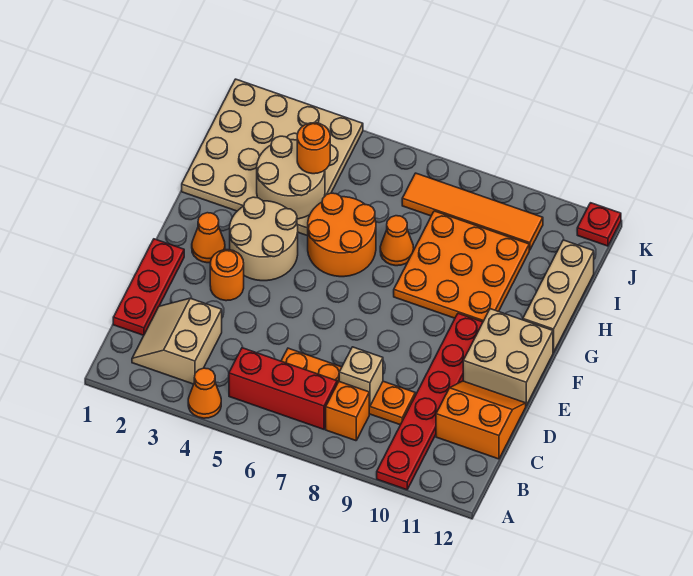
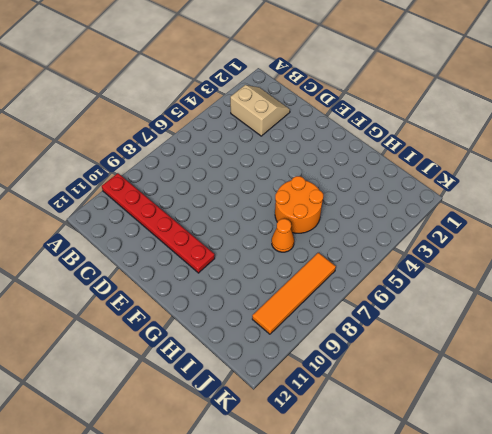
none -> orange 1x1 cone [188,368,221,418]
none -> red 1x3 brick [229,348,337,429]
none -> orange 1x1 brick [326,382,369,441]

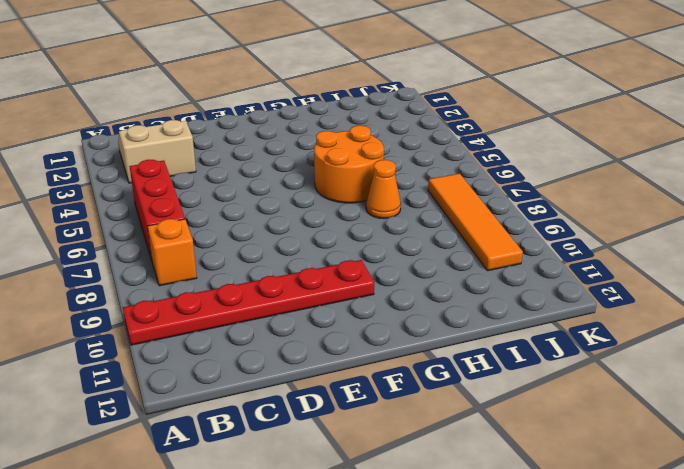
none -> orange 1x1 cone [188,368,221,418]
none -> red 1x3 plate [113,239,184,335]
none -> orange 1x4 plate [281,348,415,425]

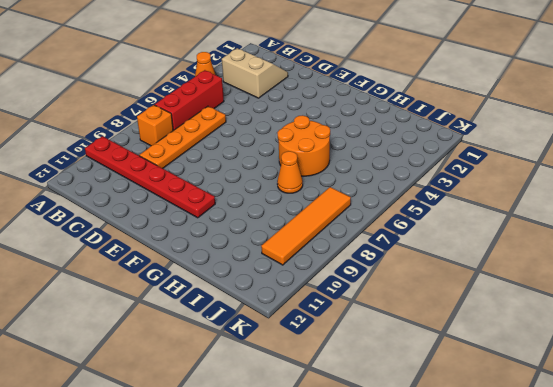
none -> red 1x3 plate [113,239,184,335]
none -> orange 2x2 slope [436,381,526,459]
none -> orange 1x1 round brick [210,250,244,301]

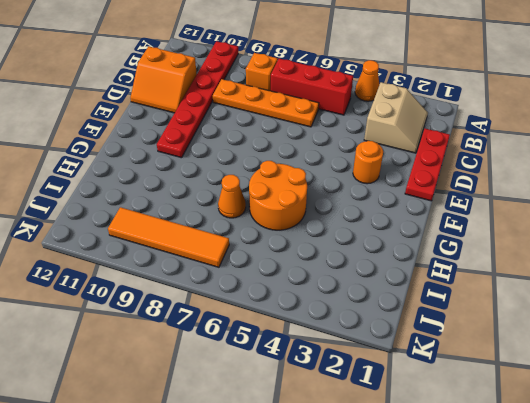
none -> tan 2x2 brick [463,309,553,405]
none -> orange 1x1 cone [192,213,225,263]
none -> tan 2x2 round brick [230,197,298,281]

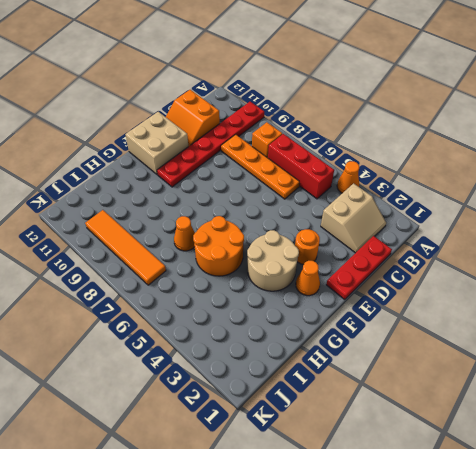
none -> orange 3x3 plate [394,211,529,322]
none -> tan 1x3 brick [523,240,594,353]
none -> tan 4x4 plate [182,79,363,236]

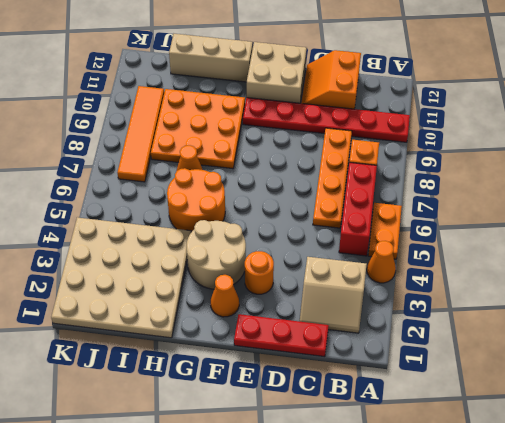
orange 1x2 plate [368,203,402,259] -> none
none -> red 1x1 plate [577,203,621,246]
none -> tan 1x1 brick [339,347,383,406]
none -> tan 2x2 round brick [257,136,325,219]

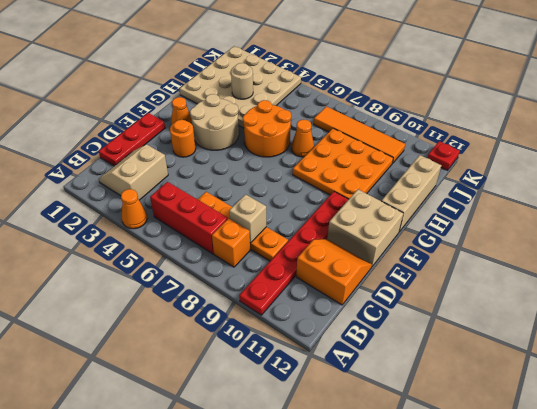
tan 1x1 round brick [231,63,253,99] -> tan 2x2 round brick [257,136,325,219]
none -> orange 1x1 round brick [297,123,330,174]

